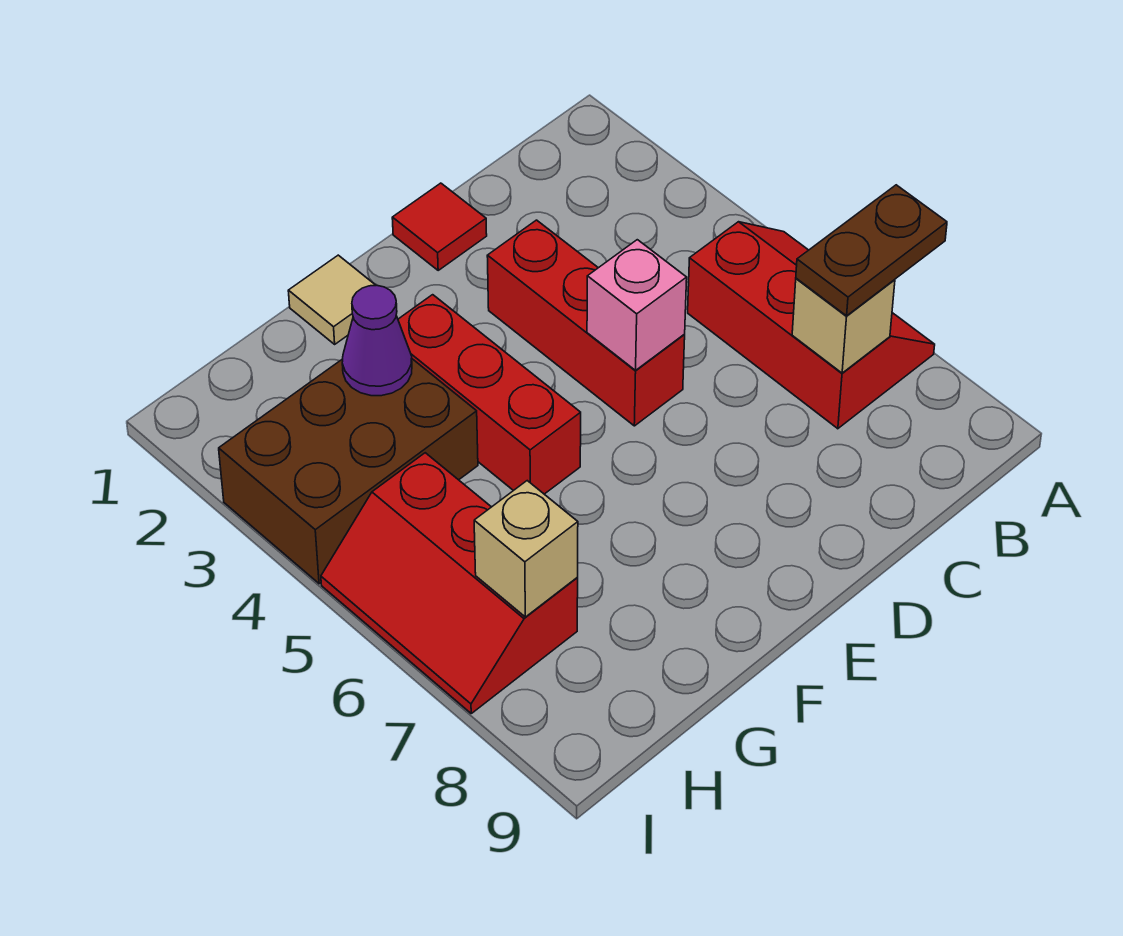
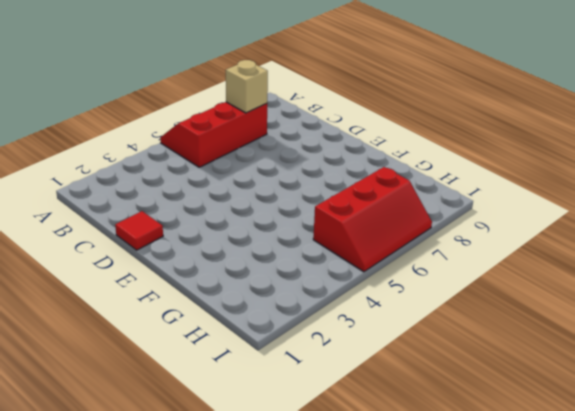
none -> red 1x3 brick [487,220,685,426]
none -> tan 1x1 tile [288,255,376,344]
none -> red 1x3 brick [398,295,581,494]

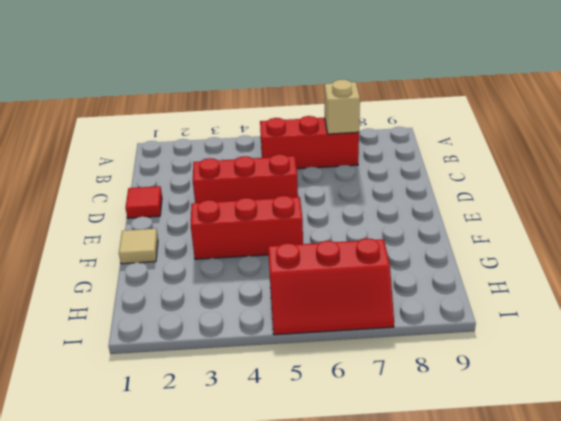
none -> brown 2x3 brick [219,359,478,584]
none -> pink 1x1 brick [587,240,687,370]
none -> purple 1x1 cone [342,285,412,396]

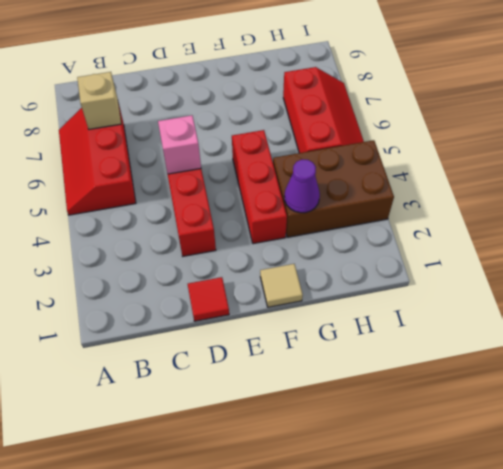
none -> tan 1x1 brick [474,481,578,617]
none -> brown 1x2 plate [796,185,947,316]

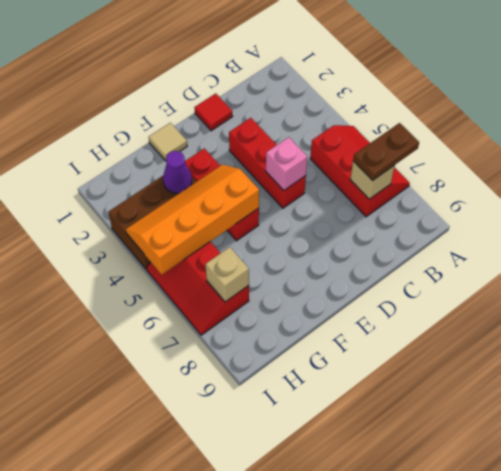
orange 2x4 slope [126,165,259,275] -> none

